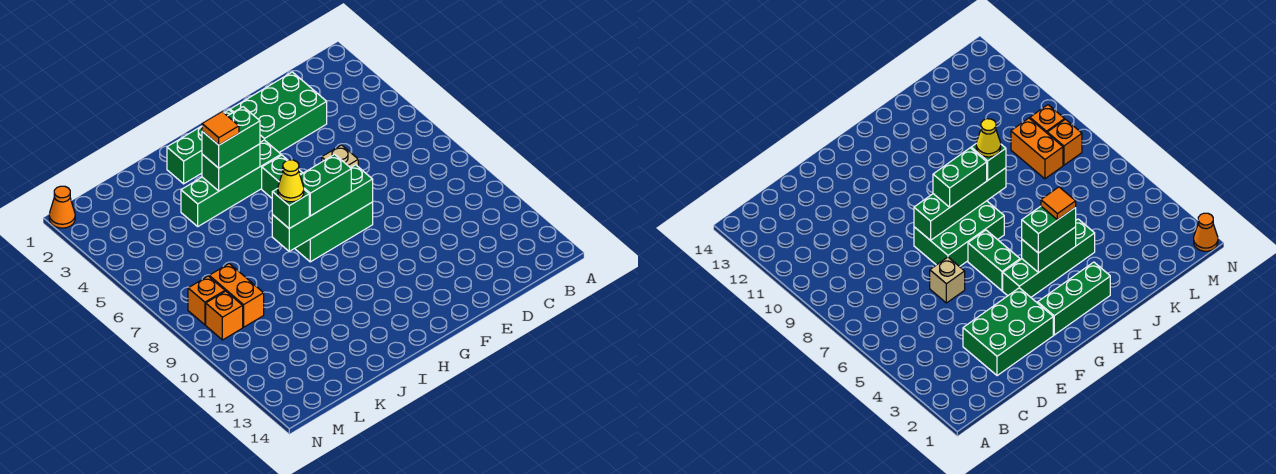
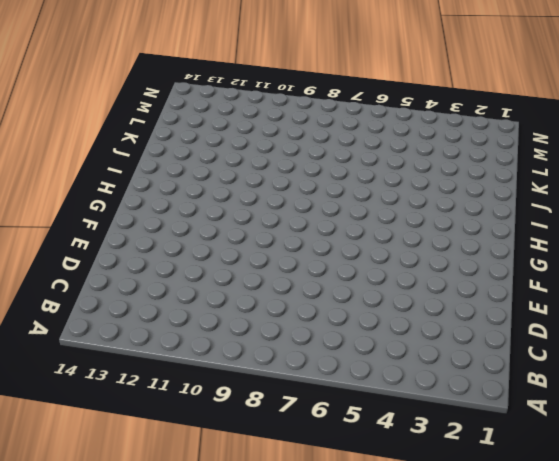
none -> green 2x3 brick [230,72,327,152]
none -> tan 1x1 brick [322,145,358,168]
none -> green 2x3 brick [295,202,373,262]

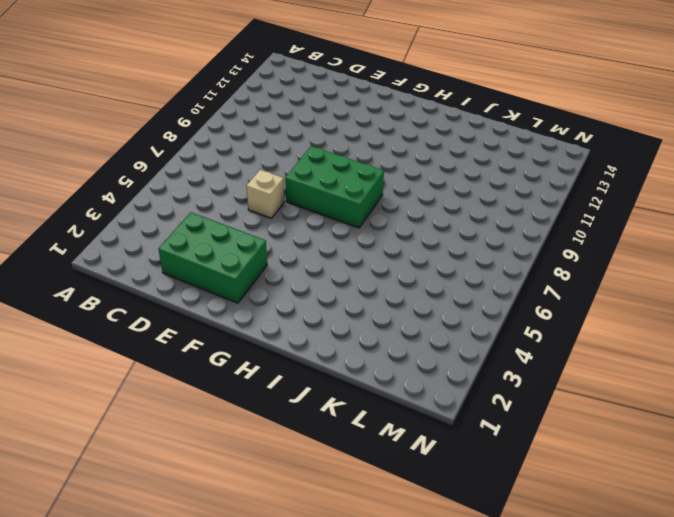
none -> green 1x3 brick [167,110,232,184]
none -> green 1x4 brick [181,140,281,226]
none -> green 1x2 brick [262,155,303,198]

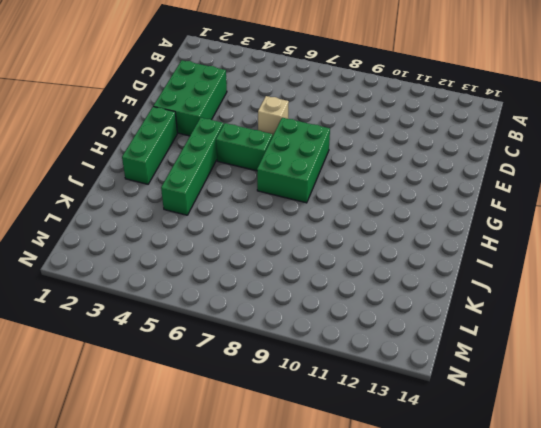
none -> orange 1x2 brick [209,264,264,327]
none -> orange 1x1 brick [188,276,225,325]
none -> orange 1x1 brick [206,291,243,340]

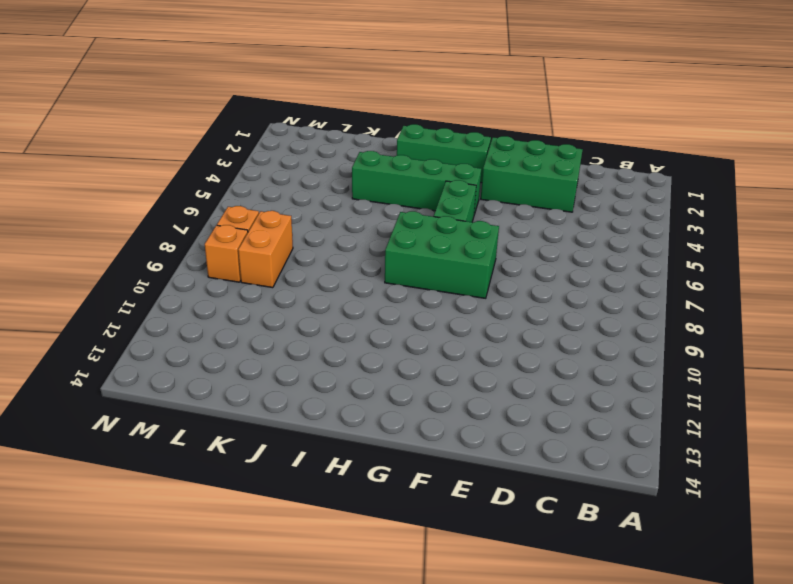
none -> tan 1x1 brick [322,145,358,168]
none -> orange 1x1 cone [49,186,75,228]
none -> green 1x4 brick [272,165,373,251]

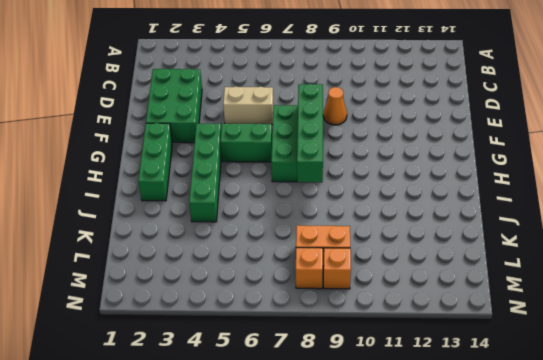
tan 1x2 brick [223,87,273,125] -> tan 1x1 brick [322,145,358,168]
orange 1x1 cone [323,87,347,125] -> orange 1x1 cone moved to [49,186,75,228]
none -> green 1x2 brick [202,144,260,191]
none -> green 1x2 brick [300,154,351,216]
none -> green 1x2 brick [202,107,260,168]

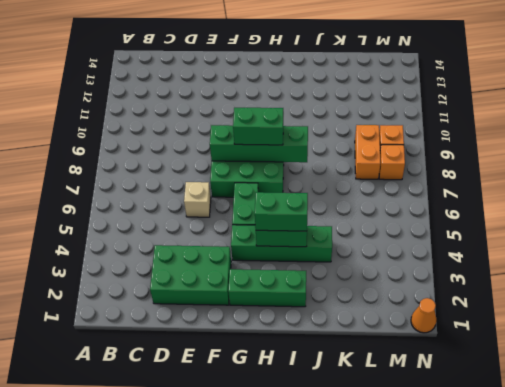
none -> green 1x1 brick [272,189,309,228]
none -> orange 1x1 tile [202,112,239,145]
none -> yellow 1x1 cone [278,160,304,202]

